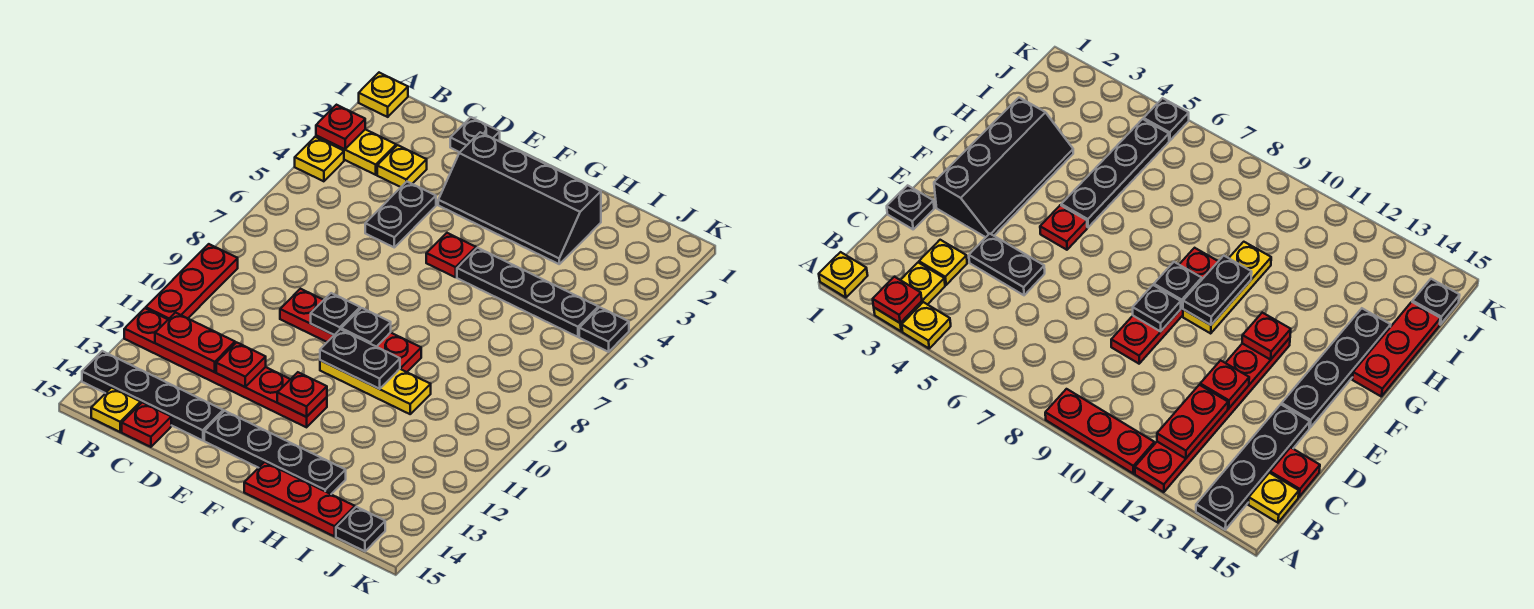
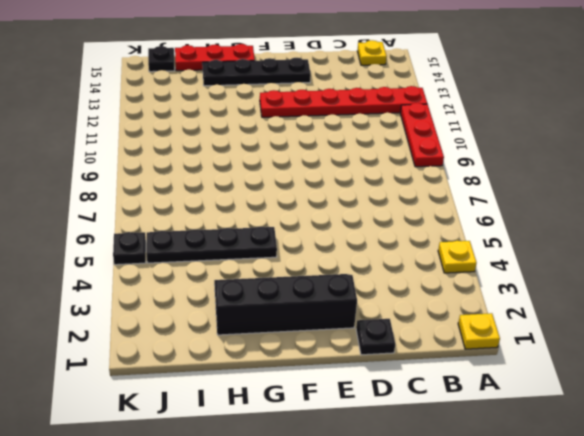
none -> yellow 1x2 plate [316,129,396,175]
none -> black 1x4 plate [82,351,223,440]
none -> yellow 1x1 plate [377,145,427,187]

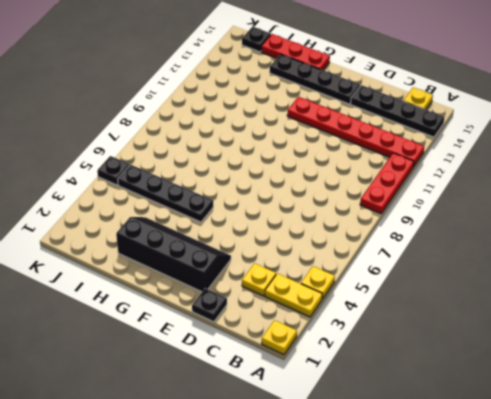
none -> red 1x1 plate [122,402,171,447]
none -> black 1x2 plate [365,182,436,247]
none -> red 1x4 plate [280,289,421,372]

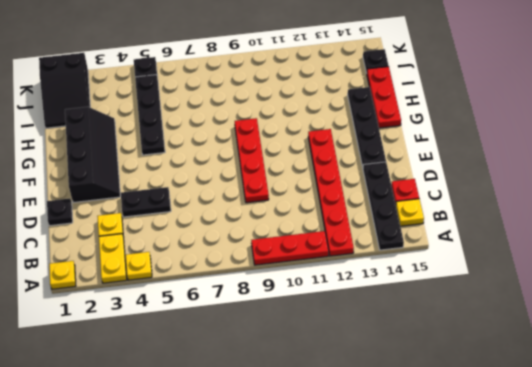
black 2x3 slope [39,53,90,128] -> none
none -> red 1x1 plate [426,233,476,277]
none -> yellow 1x3 plate [320,360,431,414]
none -> red 1x1 plate [316,105,365,149]

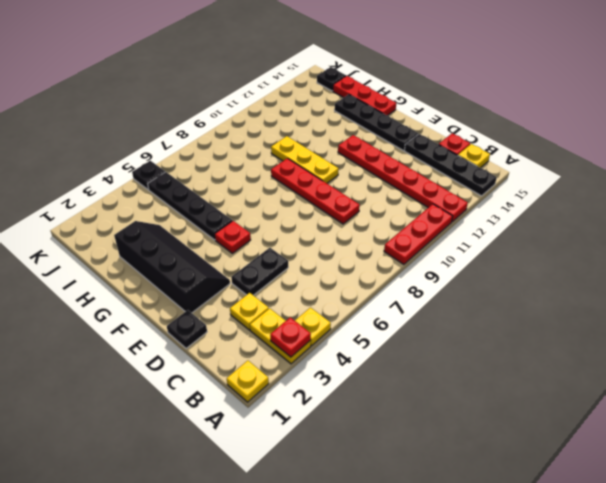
none -> red 1x2 plate [155,313,235,372]
none -> red 1x1 plate [216,342,266,387]
none -> black 1x1 plate [311,293,360,335]

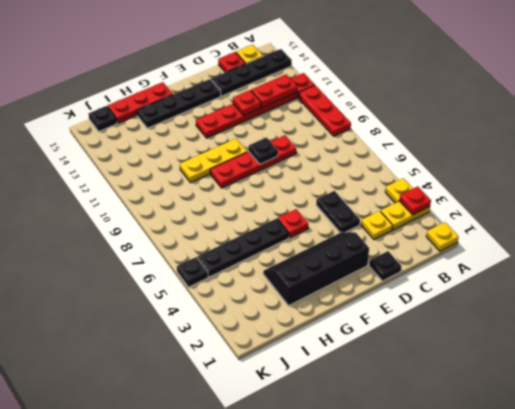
none -> black 1x1 plate [341,308,391,347]
none -> black 1x2 plate [320,329,400,389]
none -> red 1x1 plate [277,372,327,417]

